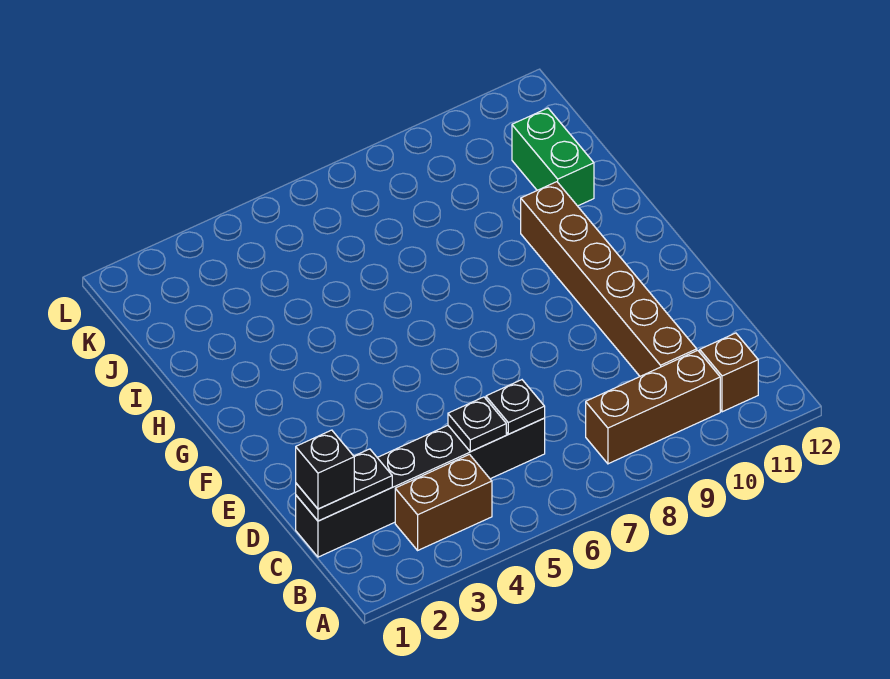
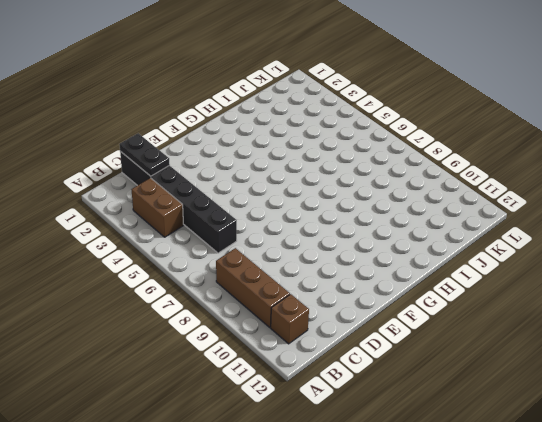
none -> brown 1x6 brick [521,182,697,376]
none -> green 1x2 brick [512,108,594,206]

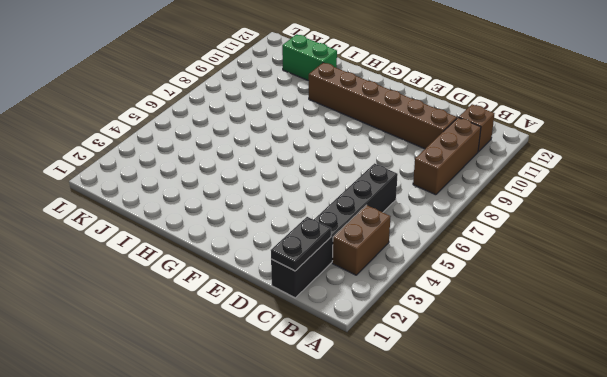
none -> black 1x1 plate [448,397,506,451]
none -> black 1x1 plate [486,380,545,434]

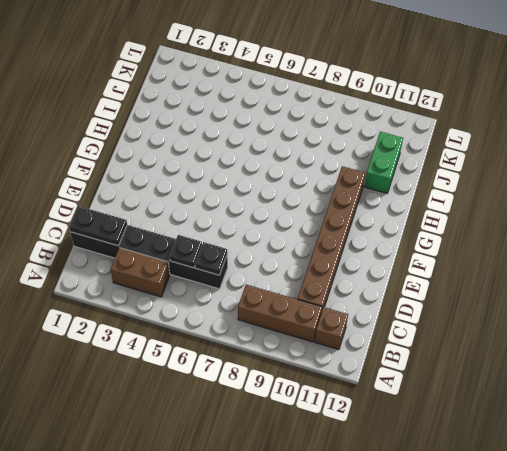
none -> black 1x1 brick [296,430,354,509]

